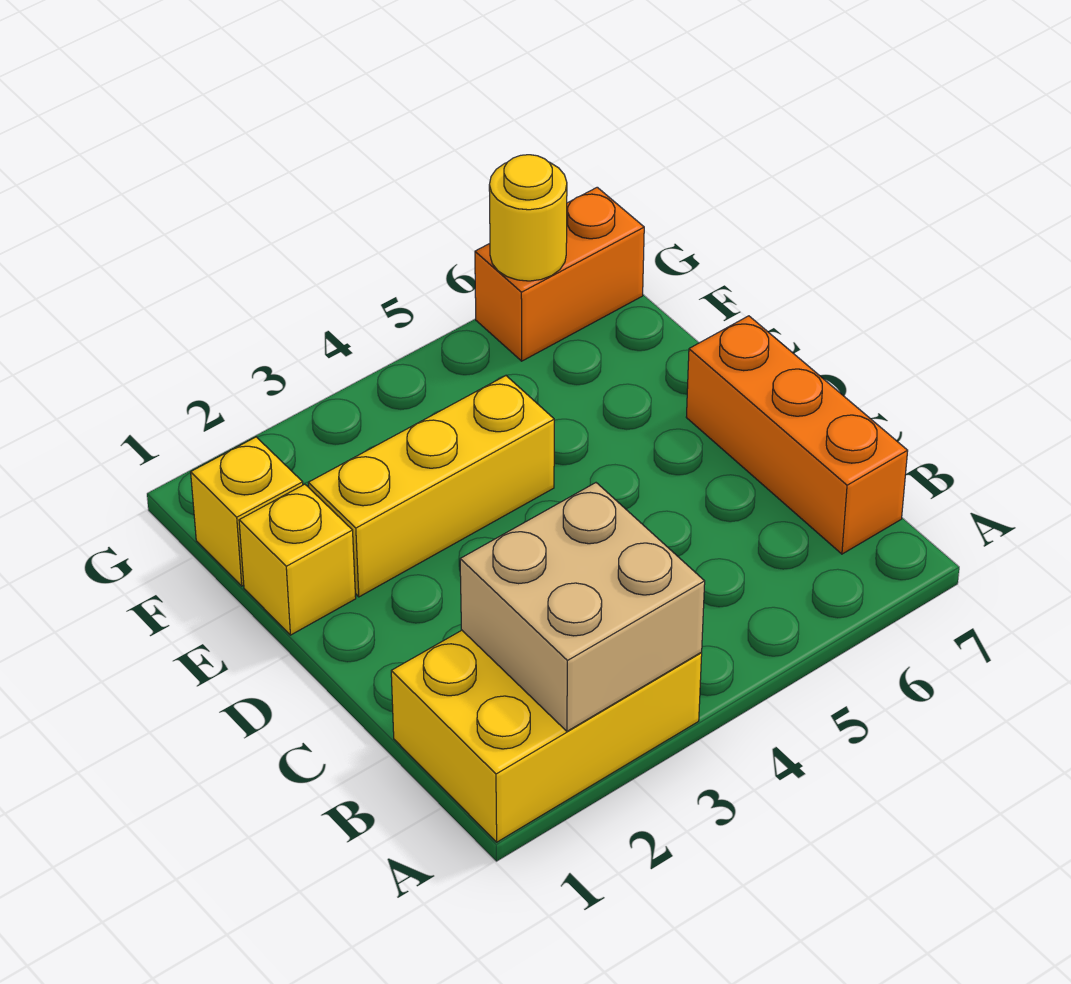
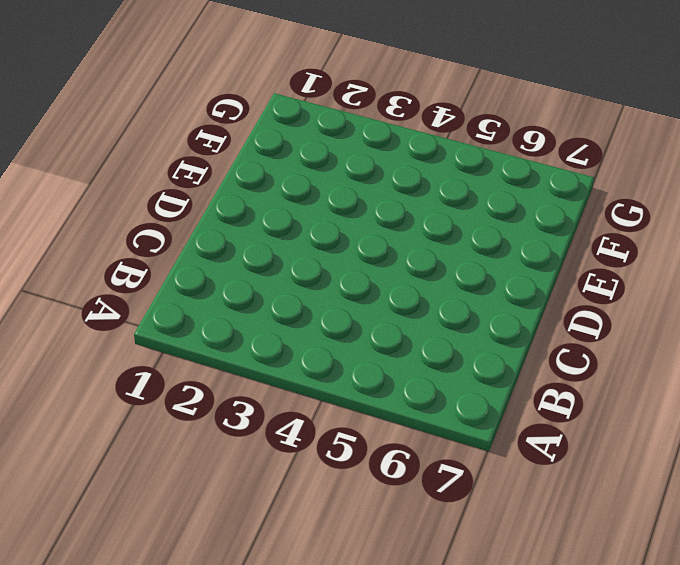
none -> yellow 2x3 brick [391,630,702,842]
none -> orange 1x3 brick [686,316,908,554]

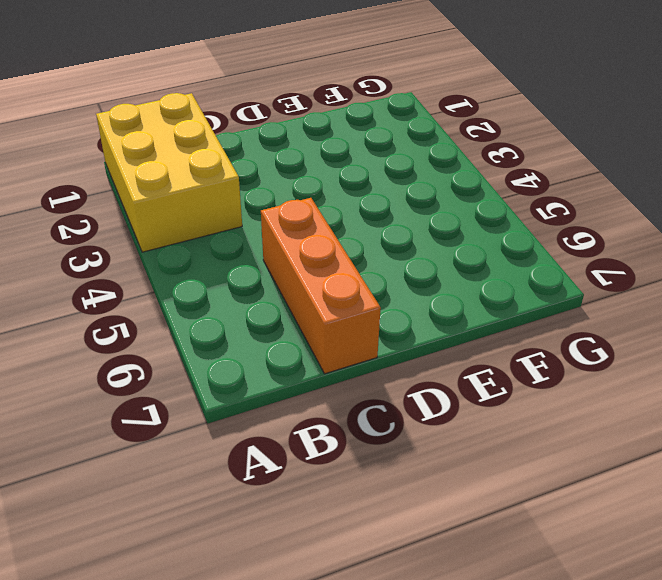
orange 1x3 brick [261,198,381,374] -> orange 1x3 brick turned to [686,316,908,554]
none -> yellow 1x1 brick [239,484,356,635]
none -> yellow 1x3 brick [308,376,554,597]

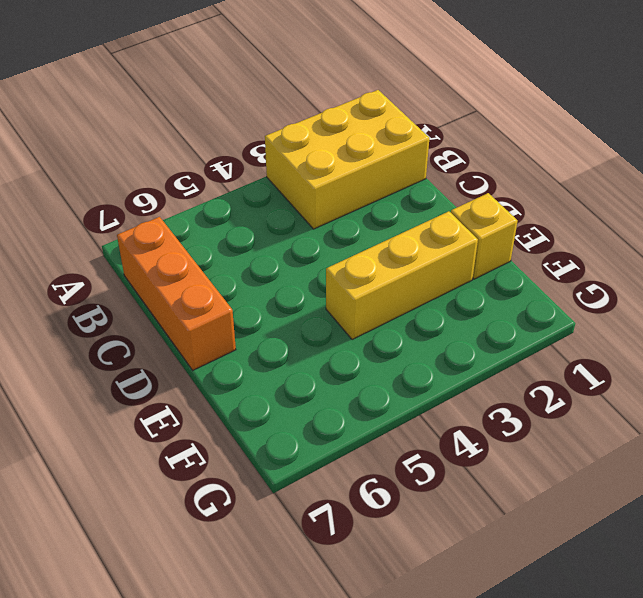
none -> yellow 1x1 brick [191,437,303,586]
none -> orange 1x2 brick [475,187,644,361]

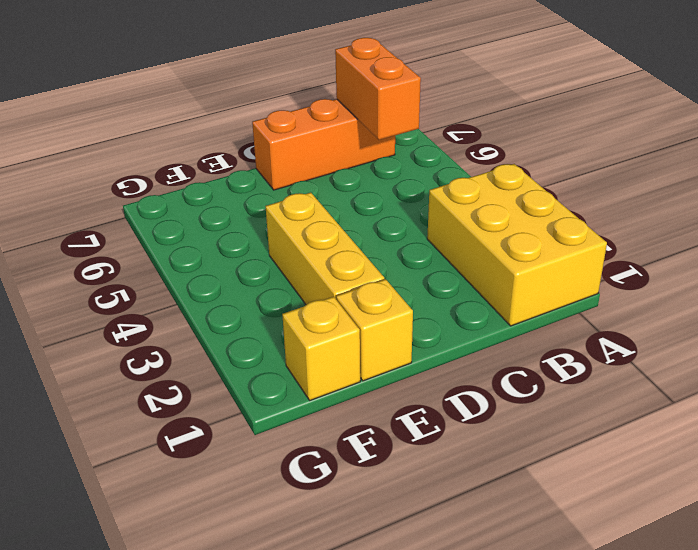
orange 1x2 brick [335,38,421,140] -> orange 1x2 brick moved to [475,187,644,361]
none -> tan 2x2 brick [460,483,705,731]
none -> yellow 1x1 round brick [489,155,567,281]

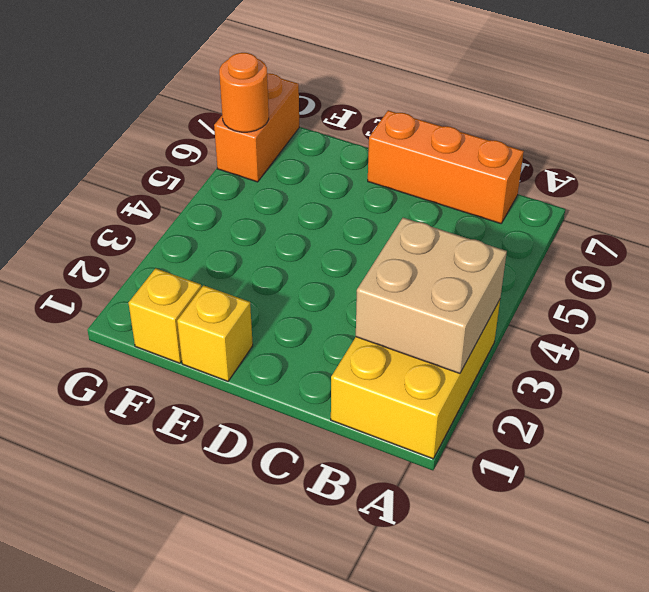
orange 1x1 round brick [219,53,269,132] -> yellow 1x1 round brick [489,155,567,281]
none -> yellow 1x3 brick [308,376,554,597]

